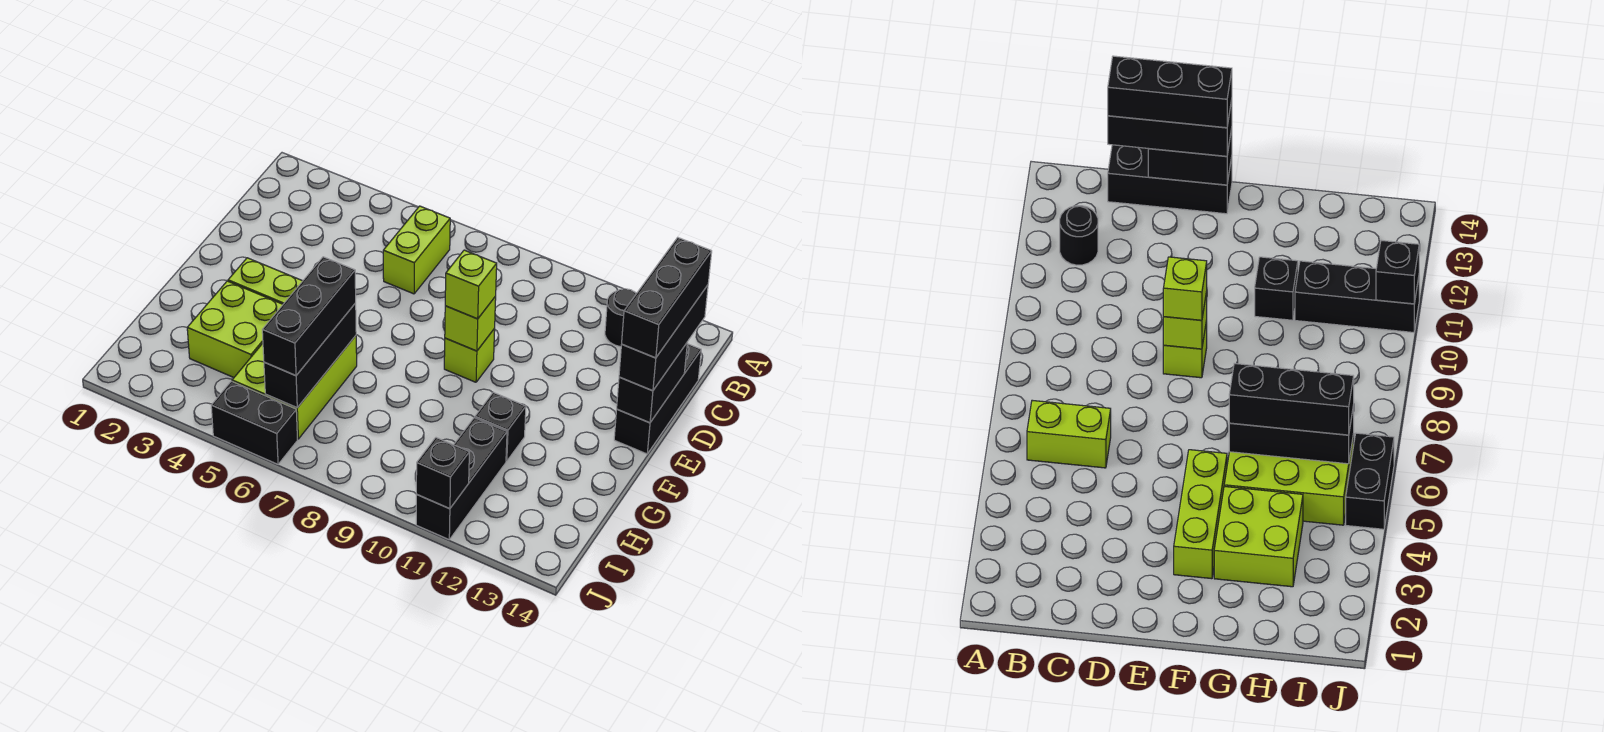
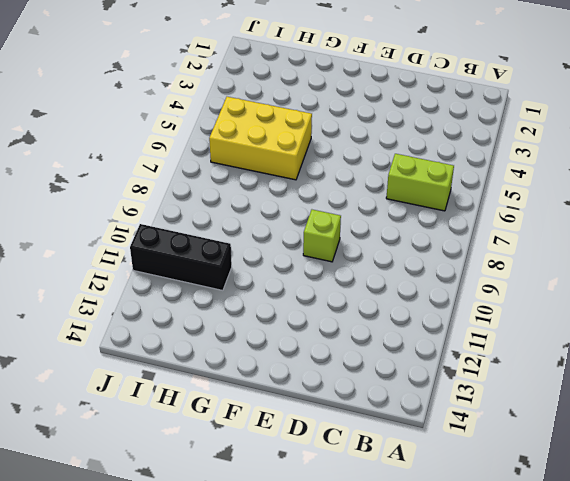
yellow 2x3 brick [209,97,312,180] -> lime 2x3 brick [232,336,357,439]
none -> black 1x1 round brick [605,289,637,347]
none -> black 1x3 brick [614,344,701,454]
none -> lime 1x3 brick [228,258,302,304]

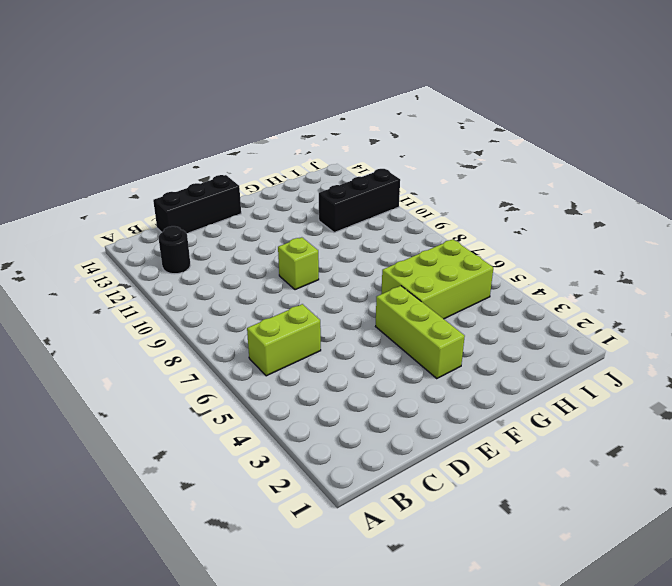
none -> lime 2x2 brick [187,281,283,377]
none -> black 1x1 brick [475,392,526,461]
none -> black 1x2 brick [211,381,297,464]

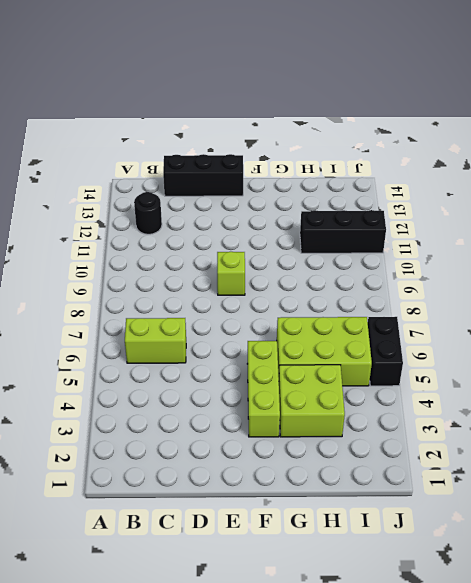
none -> black 1x1 brick [475,392,526,461]
none -> black 1x2 brick [617,343,687,423]
none -> lime 1x1 brick [445,296,496,351]

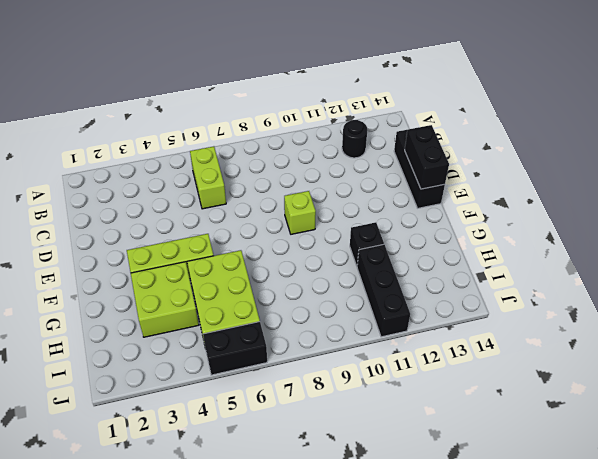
none -> lime 1x1 brick [445,296,496,351]
none -> black 1x3 brick [264,303,356,408]
none -> black 1x1 brick [416,438,469,509]

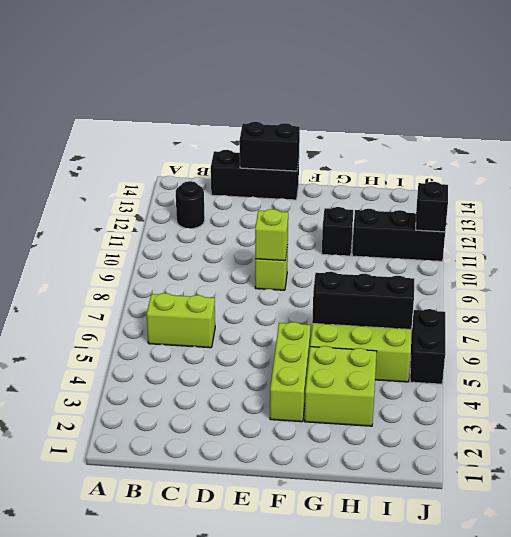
none -> black 1x3 brick [619,285,708,391]
none -> lime 1x1 brick [445,250,497,319]
none -> black 1x3 brick [262,257,356,376]

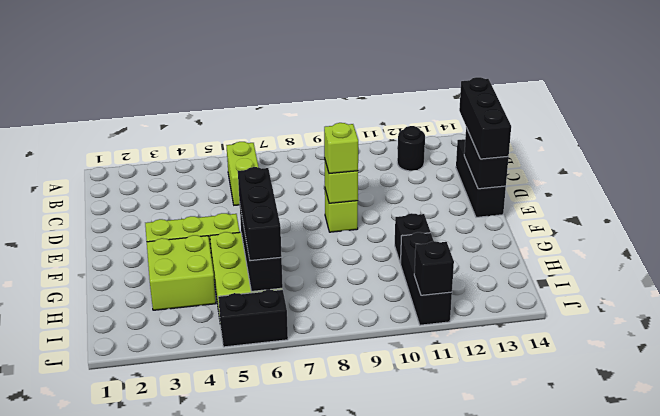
none -> black 1x3 brick [622,238,712,358]

